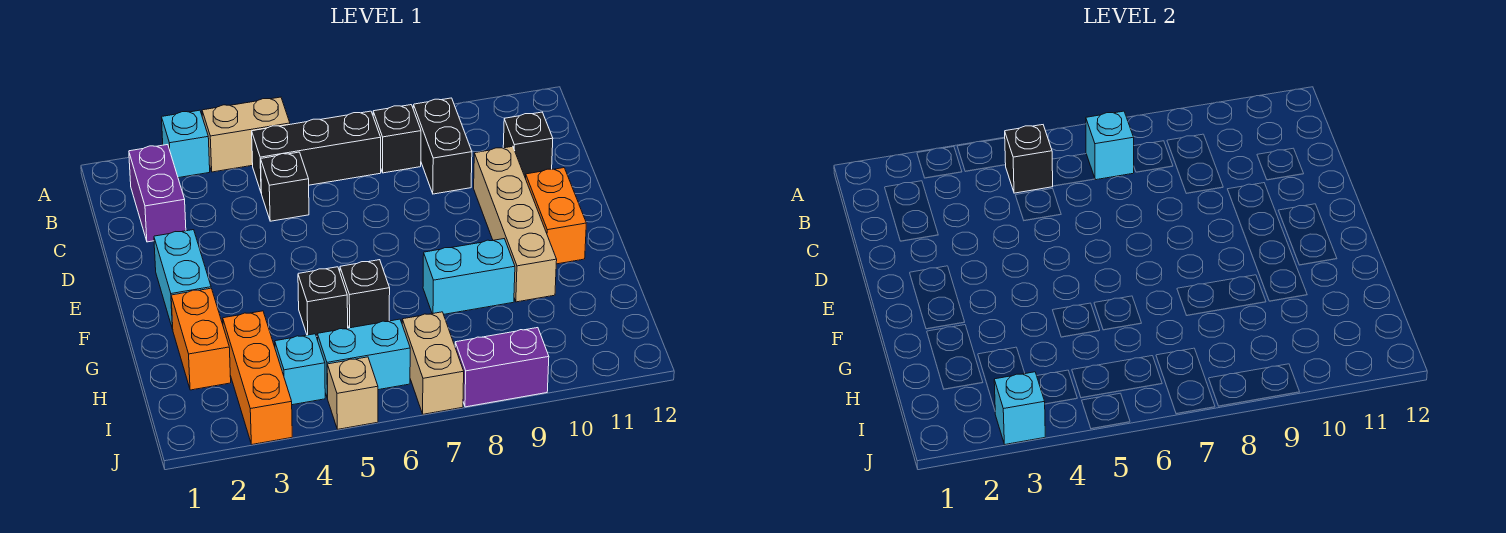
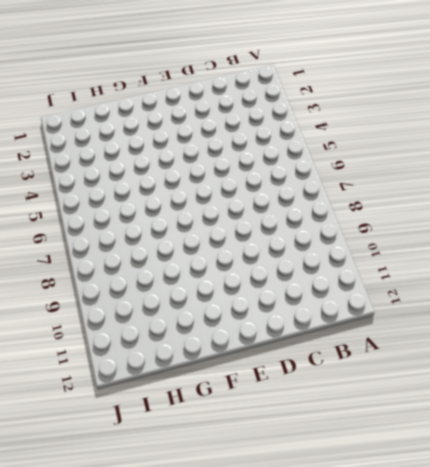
none -> cyan 1x1 brick [162,110,210,178]
none -> tan 1x2 brick [202,97,290,172]
none -> purple 1x2 brick [129,145,186,242]

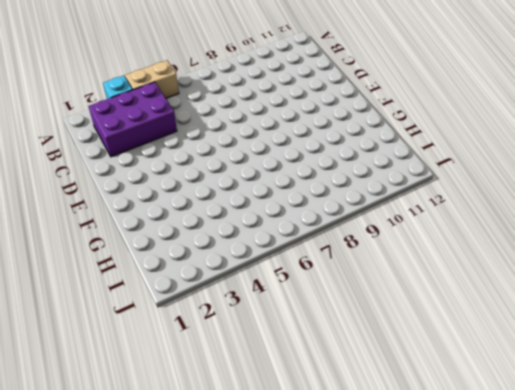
purple 2x3 brick [88,82,177,157] -> purple 1x2 brick [129,145,186,242]
none -> black 1x3 brick [252,111,381,193]
none -> black 1x1 brick [373,105,421,173]
none -> black 1x2 brick [413,98,472,194]

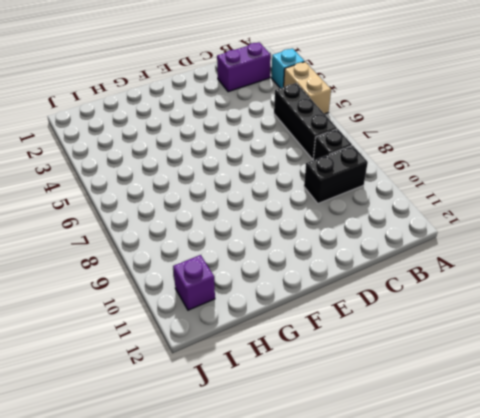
purple 1x1 brick [173,255,215,310] -> none
none -> black 1x1 brick [261,152,309,221]
none -> black 1x1 brick [503,112,553,178]
none -> tan 1x4 brick [474,146,557,302]

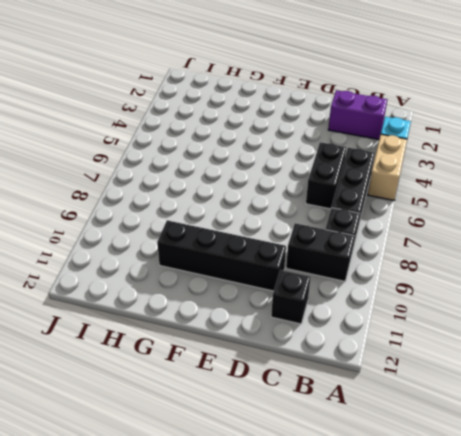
black 1x2 brick [306,142,346,209] -> black 1x1 brick [261,152,309,221]
black 1x4 brick [157,220,286,291] -> tan 1x4 brick [474,146,557,302]
none -> cyan 1x2 brick [154,230,211,329]
none -> orange 1x2 brick [526,168,586,264]
none -> orange 1x2 brick [171,288,231,390]

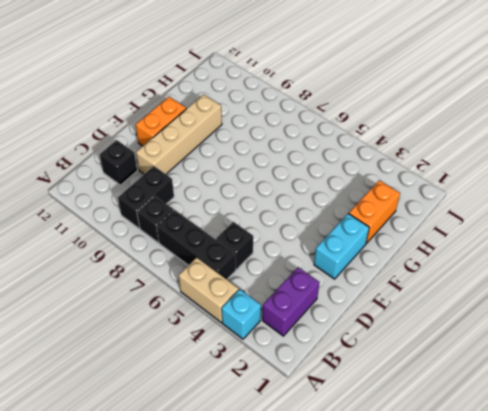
none -> black 1x1 brick [298,267,348,336]
none -> black 1x1 brick [340,260,390,328]
none -> cyan 1x2 brick [423,239,515,314]

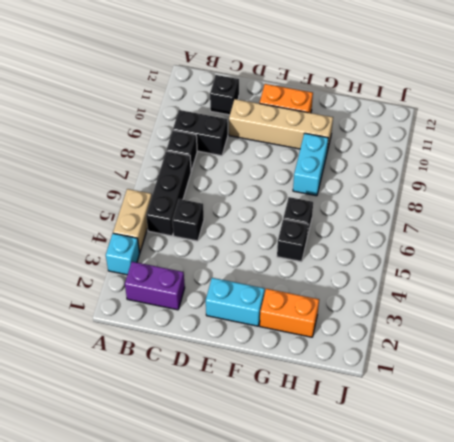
none -> orange 1x3 brick [223,311,292,444]
none -> cyan 1x1 brick [275,334,325,405]
none -> cyan 1x2 brick [317,319,410,398]

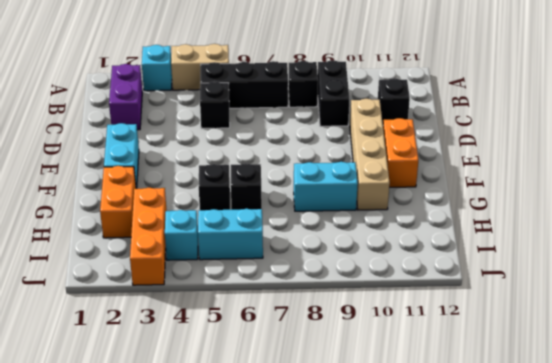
none -> tan 1x2 brick [402,312,464,414]
none -> tan 1x1 brick [327,357,378,429]
none -> purple 1x2 brick [455,328,549,407]

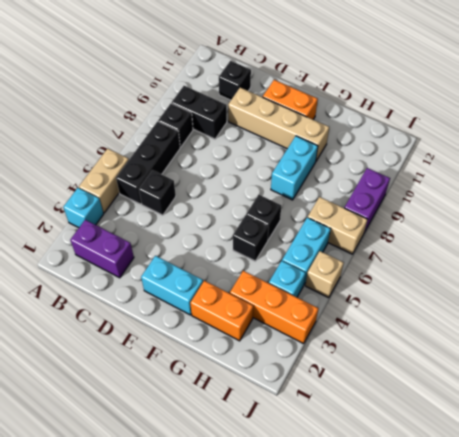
none -> black 1x1 brick [1005,125,1053,193]
none -> cyan 1x1 brick [1086,111,1134,180]
none -> cyan 1x1 brick [994,372,1045,444]

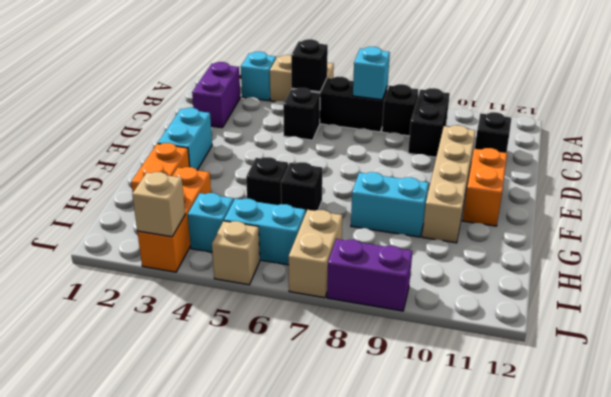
tan 1x1 brick [132,172,185,237] -> cyan 1x1 brick [994,372,1045,444]

